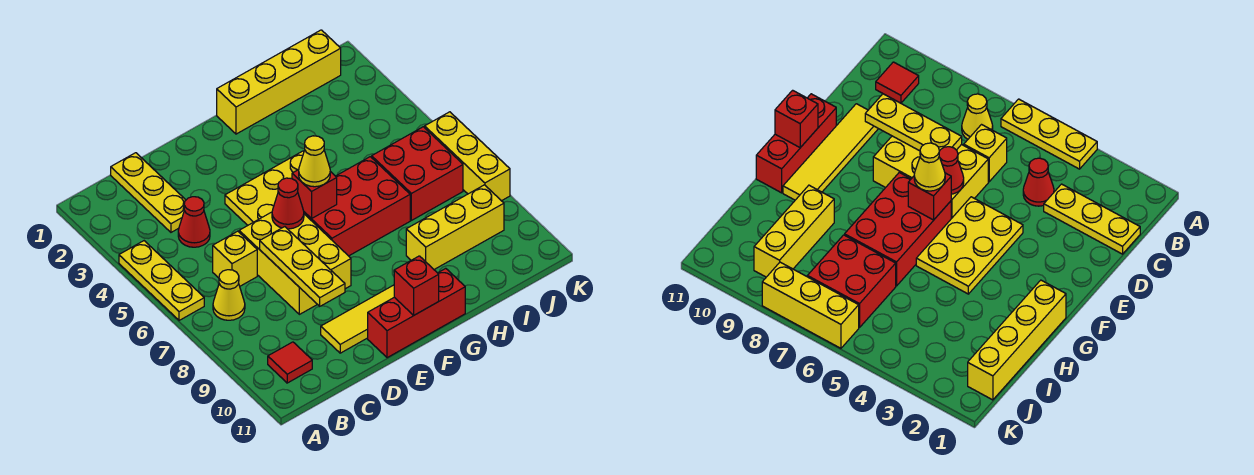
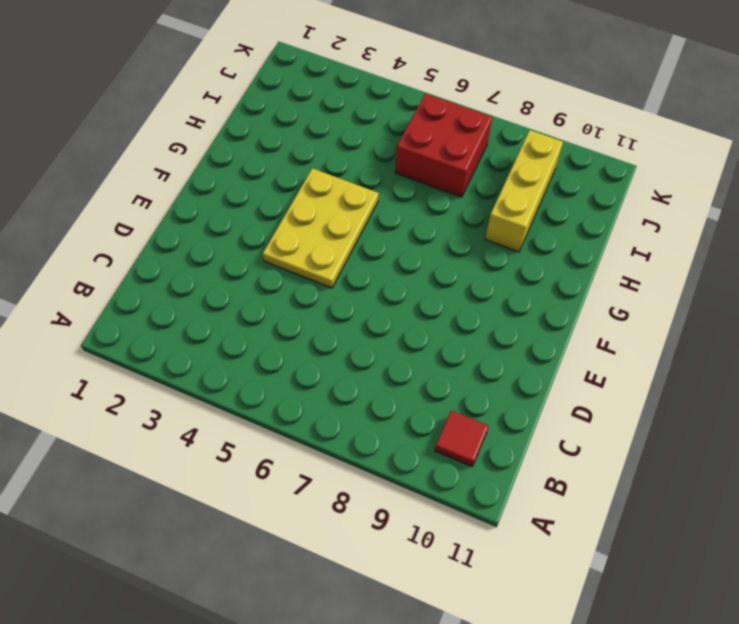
none -> yellow 1x3 plate [119,241,204,320]
none -> yellow 1x1 cone [213,270,245,320]
none -> yellow 1x3 plate [111,153,186,232]

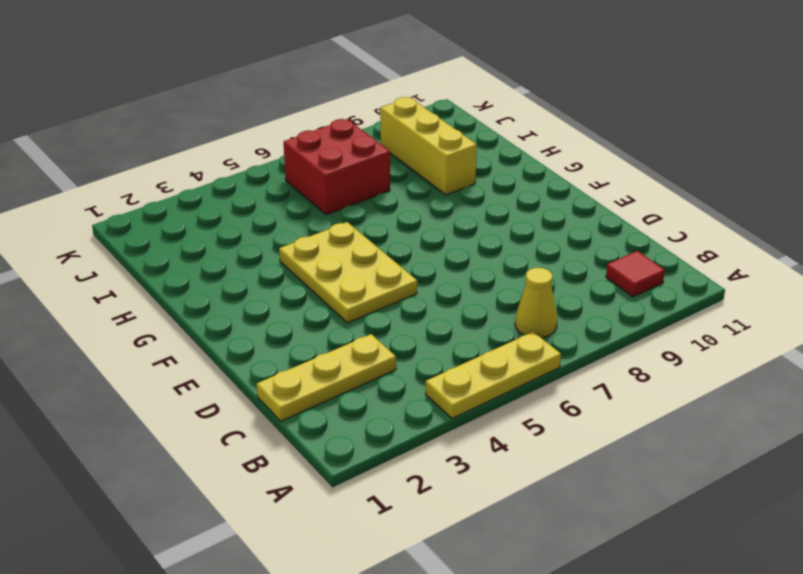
none -> red 1x1 cone [178,197,210,247]
none -> yellow 1x1 brick [213,231,257,286]
none -> yellow 2x3 brick [239,212,351,314]

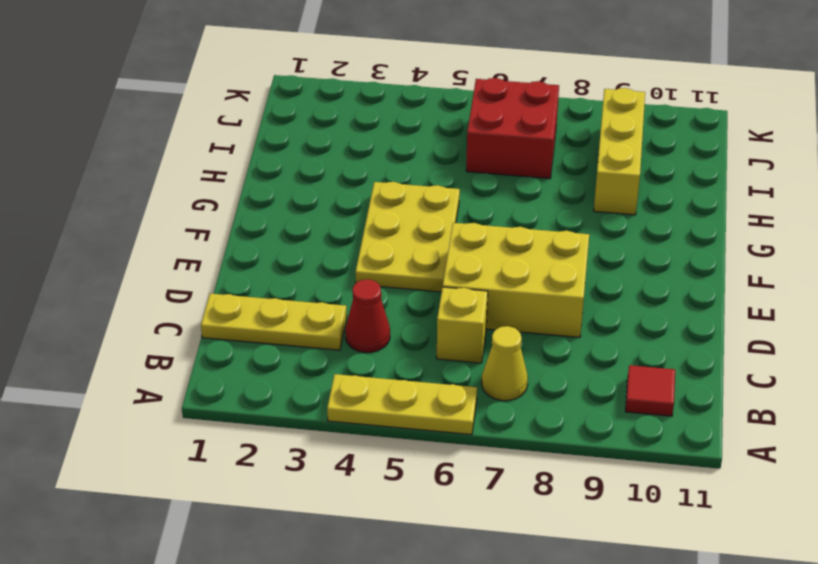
none -> yellow 1x4 tile [321,285,394,353]
none -> red 1x3 brick [368,268,465,358]
none -> red 2x3 brick [304,157,410,256]

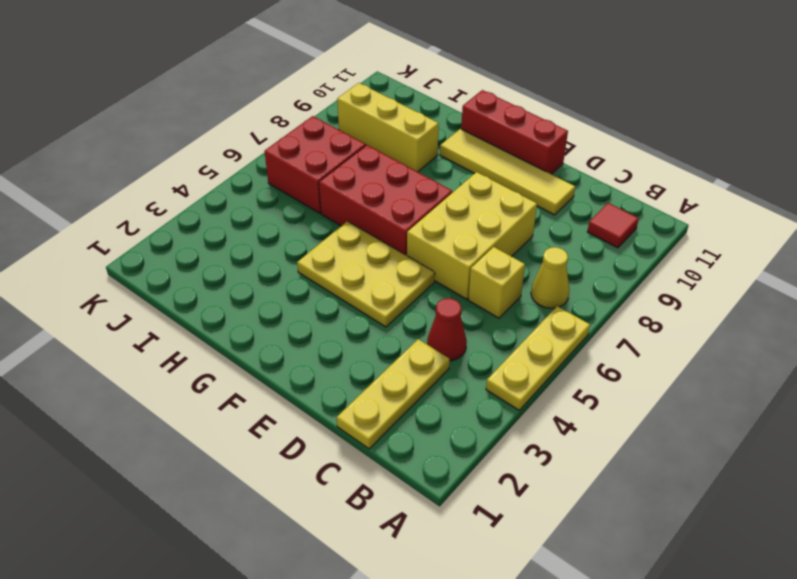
none -> yellow 1x4 brick [217,30,341,134]
none -> yellow 1x3 brick [425,112,510,201]
none -> yellow 1x3 plate [260,227,345,306]

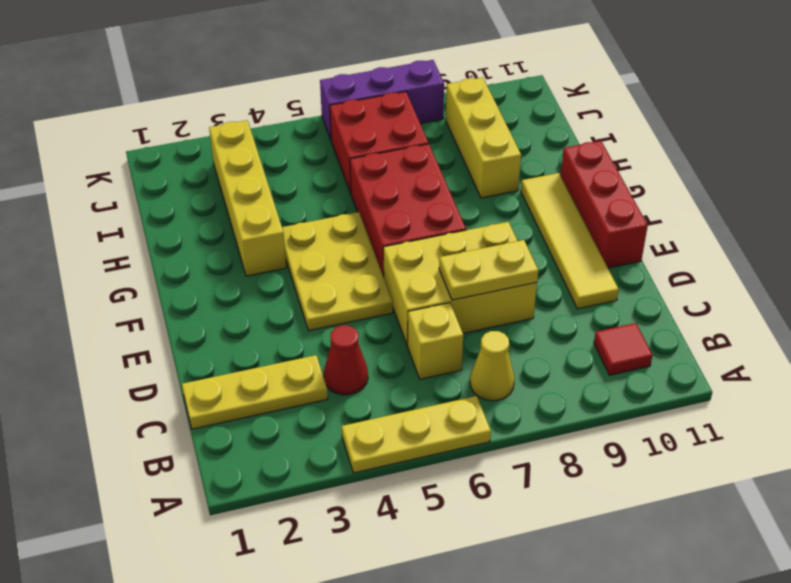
yellow 1x2 plate [439,240,538,300] -> yellow 1x3 plate [260,227,345,306]
yellow 1x4 brick [209,120,286,276] -> yellow 1x4 brick moved to [217,30,341,134]
purple 1x3 brick [320,60,444,139] -> yellow 1x3 brick [425,112,510,201]
none -> red 1x1 cone [272,178,304,229]
none -> red 1x1 brick [292,170,337,219]
none -> red 1x1 brick [394,256,439,315]

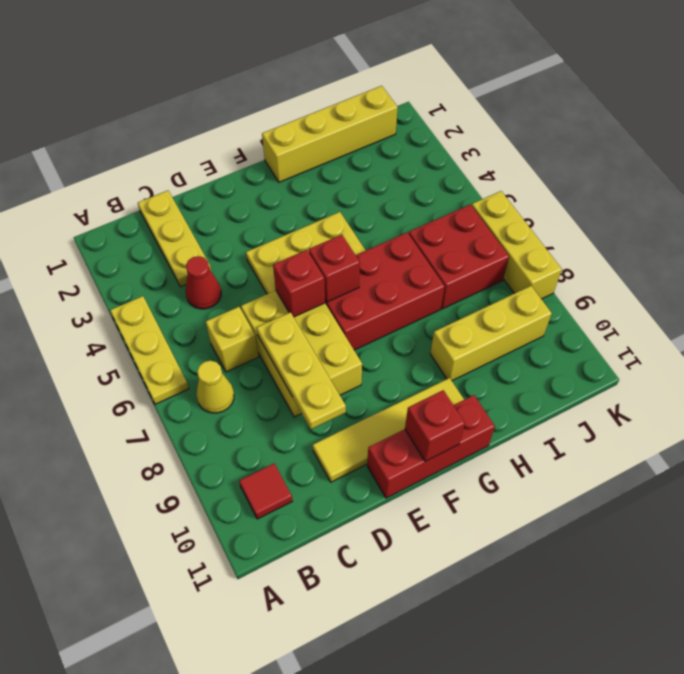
red 1x1 brick [273,250,325,317] -> red 1x1 cone [272,178,304,229]
none -> yellow 1x1 cone [299,136,330,187]

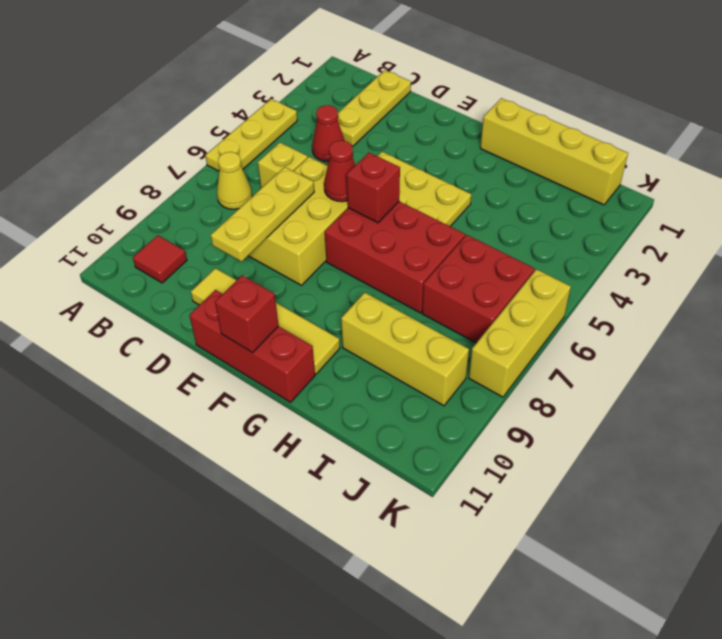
none -> yellow 1x1 cone [299,136,330,187]

